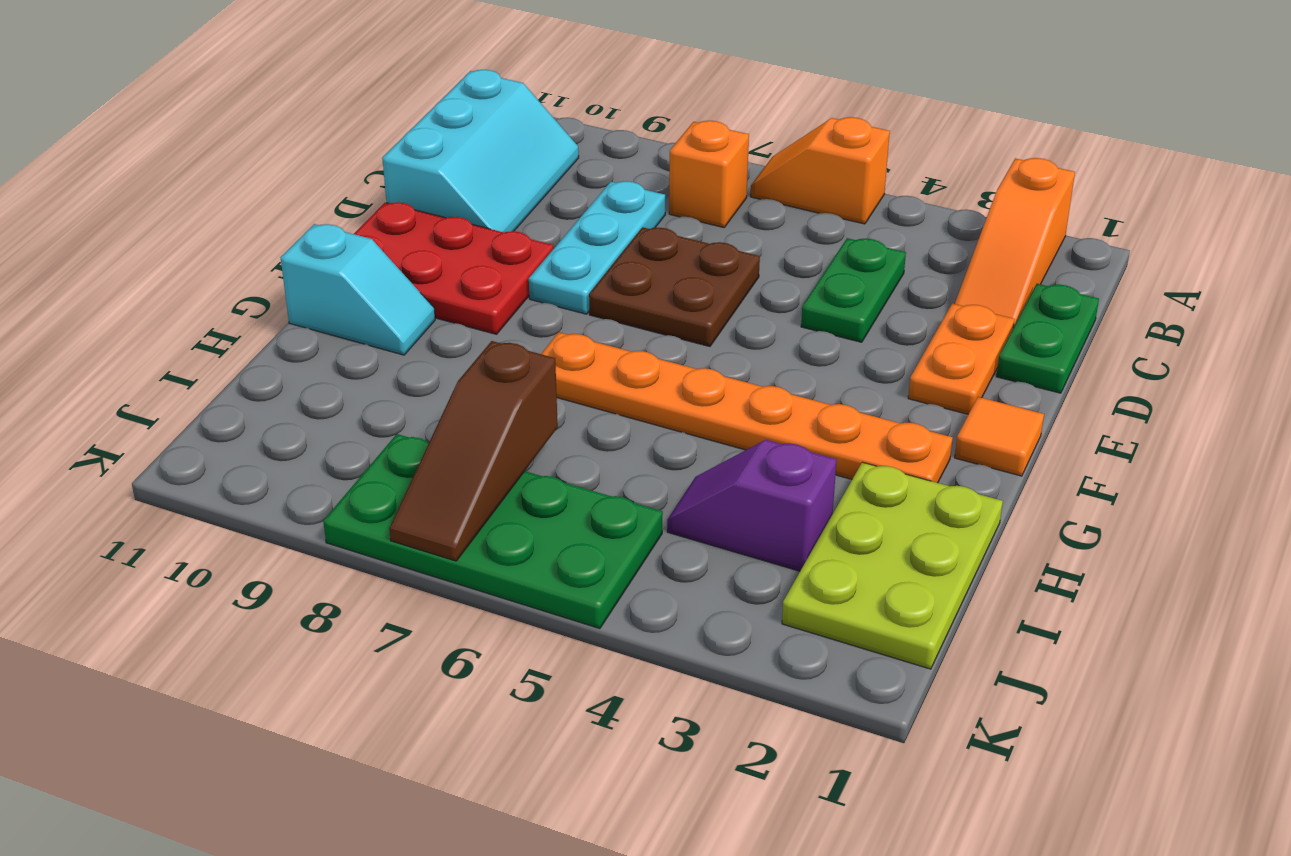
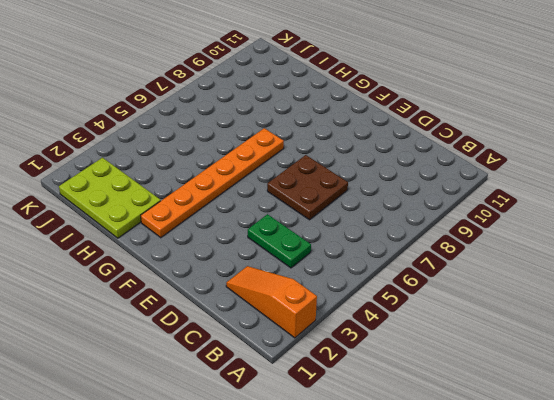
none -> orange 1x2 slope [751,117,890,224]
none -> orange 1x1 brick [669,121,749,227]
none -> cyan 2x3 slope [382,70,579,232]

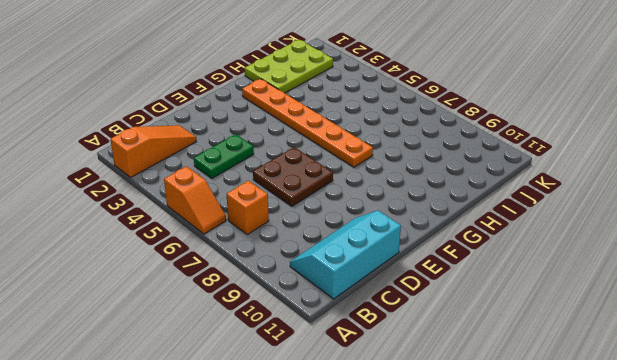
none -> green 1x2 plate [996,284,1099,393]
none -> cyan 1x3 plate [529,181,665,314]
none -> orange 1x2 plate [908,303,1015,414]

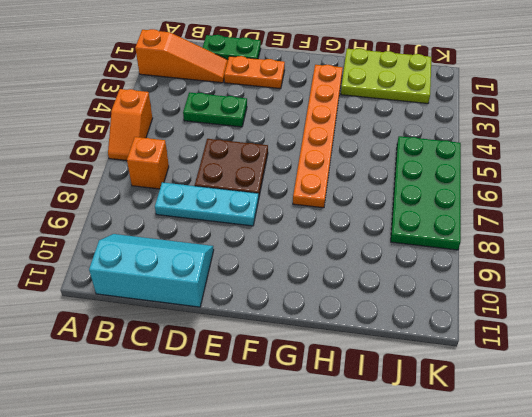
none -> red 2x3 plate [354,202,554,334]
none -> orange 1x1 tile [955,397,1044,476]
none -> cyan 1x2 slope [281,224,435,355]

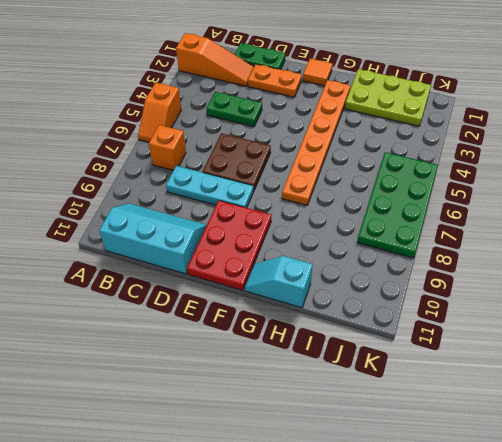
cyan 1x2 slope [245,256,313,308] -> cyan 1x2 slope turned to [281,224,435,355]
none -> purple 1x2 slope [667,440,837,571]
none -> brown 1x3 slope [389,341,558,561]

